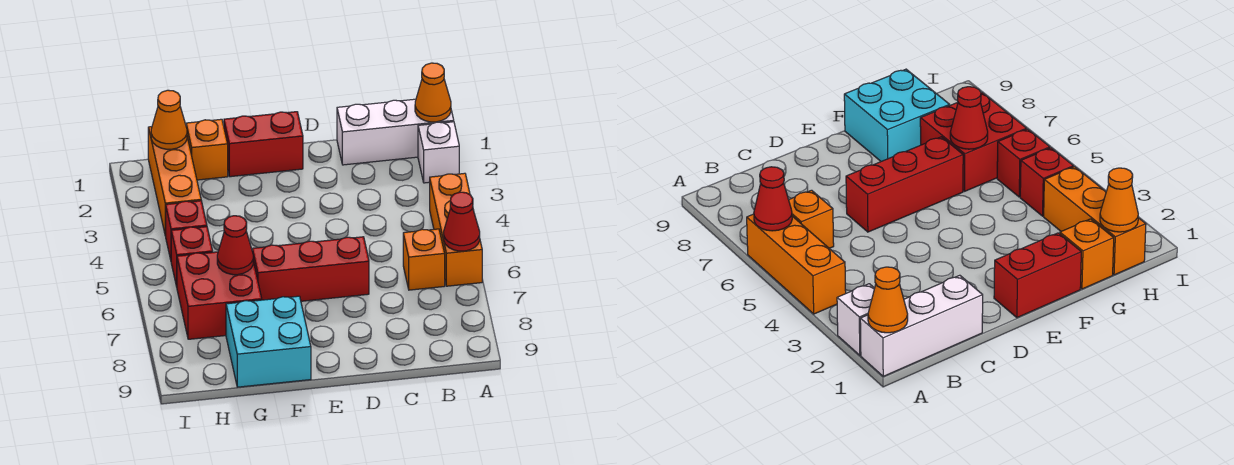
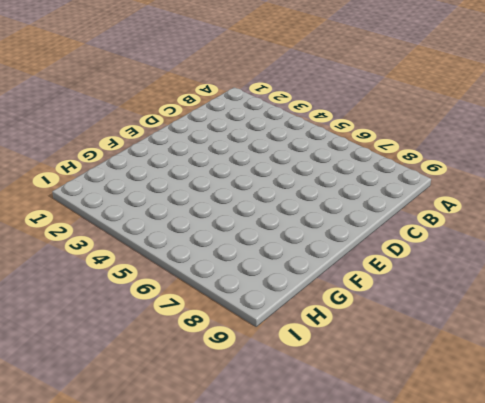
none -> white 1x3 brick [337,99,454,165]
none -> white 1x1 brick [418,122,459,183]
none -> orange 1x3 brick [430,173,482,286]

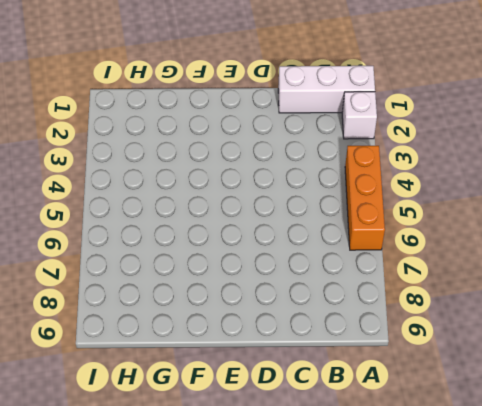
none -> orange 1x1 brick [403,229,445,290]
none -> red 1x3 brick [252,237,369,301]
none -> red 1x2 brick [224,112,303,177]

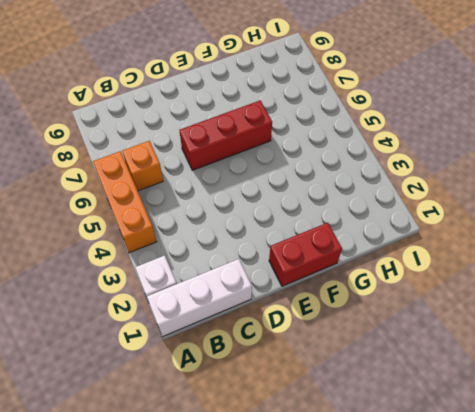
none -> cyan 2x2 brick [226,296,311,387]
none -> orange 1x1 brick [186,119,228,180]
none -> red 2x2 brick [177,252,262,339]

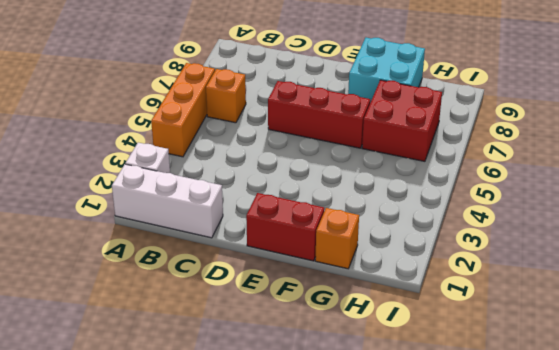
none -> orange 1x3 brick [148,127,201,236]
none -> red 1x1 brick [166,201,207,260]
none -> red 1x1 brick [171,227,213,287]

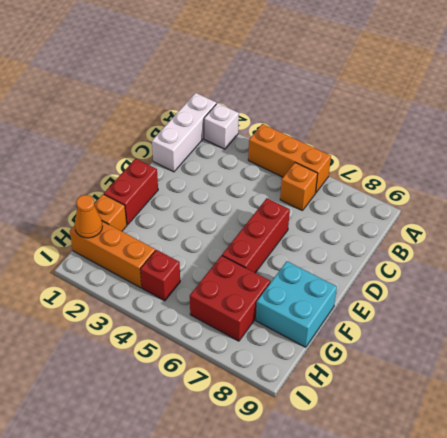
none -> red 1x1 brick [171,227,213,287]
none -> orange 1x1 cone [415,63,451,122]
none -> red 1x1 cone [444,192,480,251]

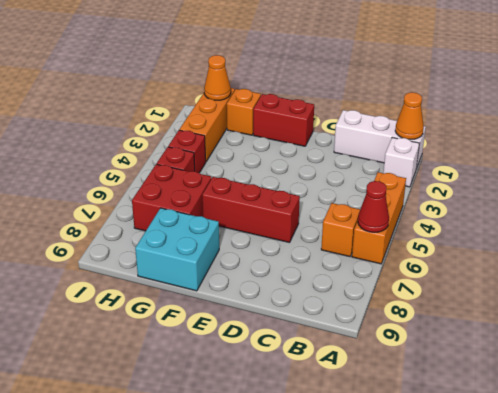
none -> red 1x1 cone [217,216,253,275]

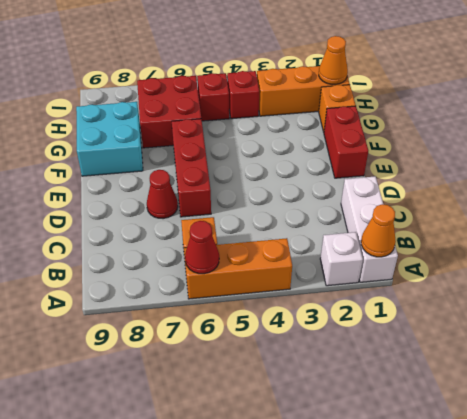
red 1x1 cone [147,170,178,219] -> red 1x1 cone moved to [217,216,253,275]

